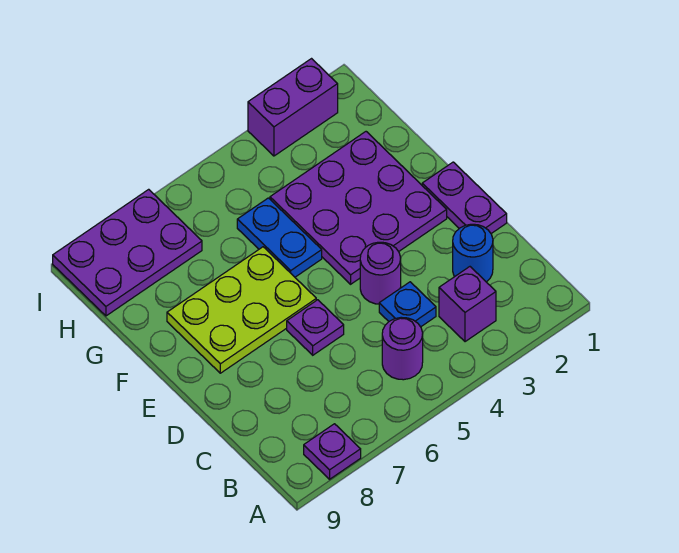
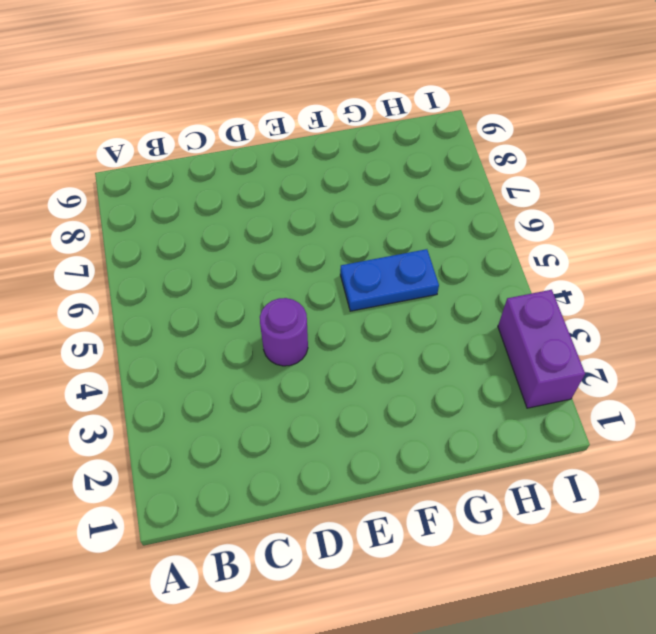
none -> purple 1x1 plate [304,424,361,479]
none -> purple 1x1 brick [439,267,496,342]
none -> purple 1x1 round brick [382,317,423,380]

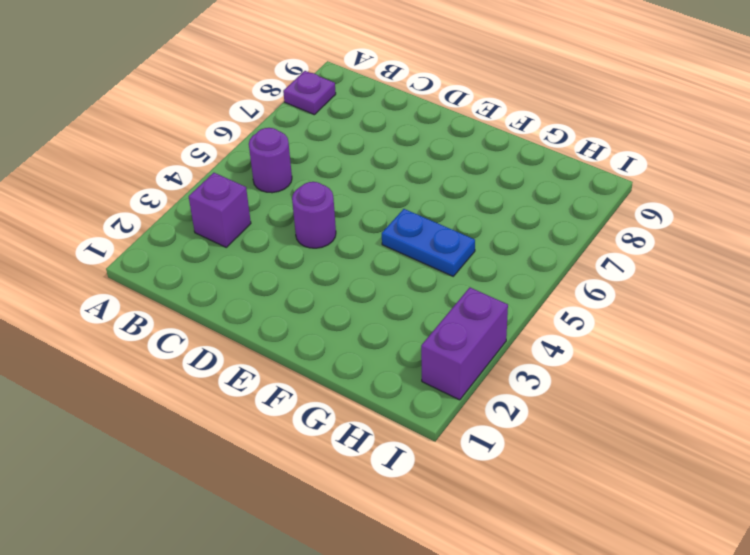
none -> blue 1x1 round brick [453,224,493,282]
none -> blue 1x1 plate [379,282,436,327]
none -> purple 1x2 plate [422,162,507,233]

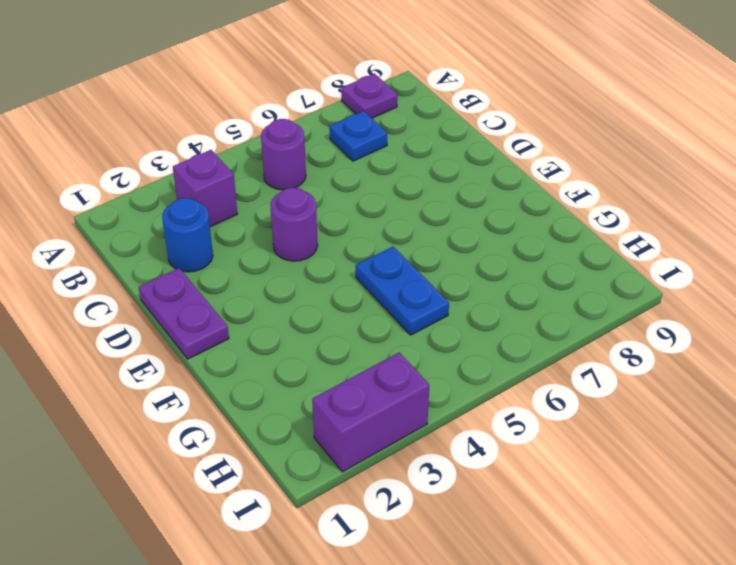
blue 1x1 plate [329,111,387,161] -> blue 1x1 plate moved to [379,282,436,327]
none -> purple 1x1 plate [287,300,344,355]
none -> purple 3x3 plate [270,132,447,284]
none -> lime 2x3 plate [167,247,316,373]

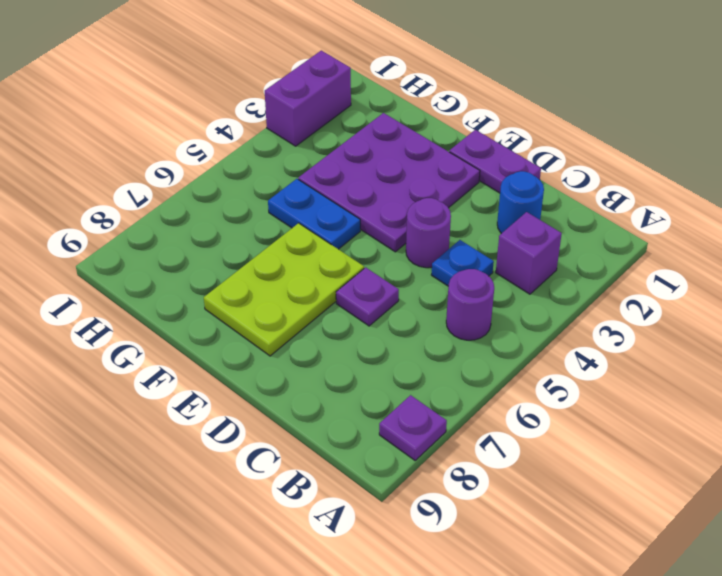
none -> purple 2x3 plate [53,189,202,316]

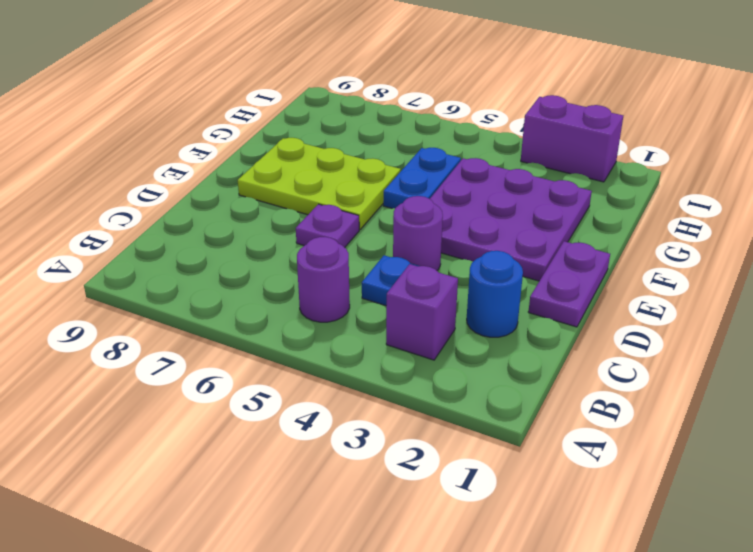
none -> purple 1x1 plate [304,424,361,479]
none -> purple 2x3 plate [53,189,202,316]

